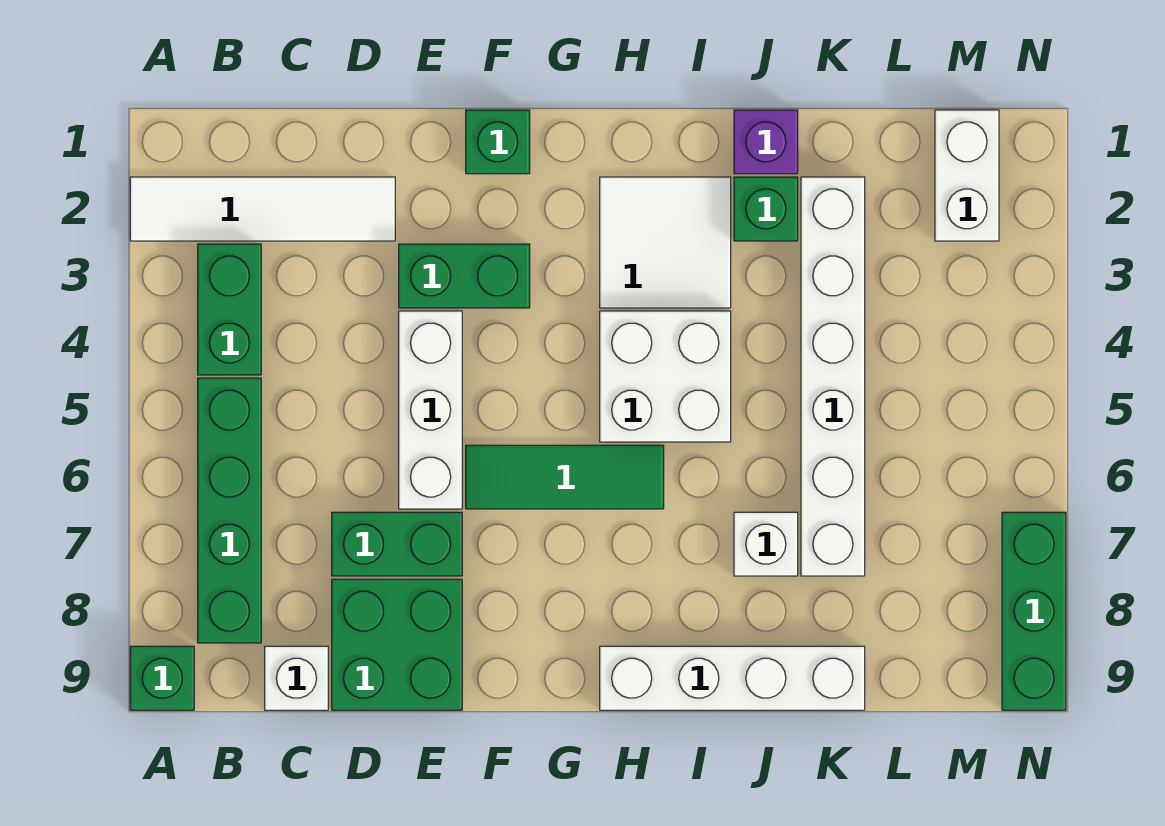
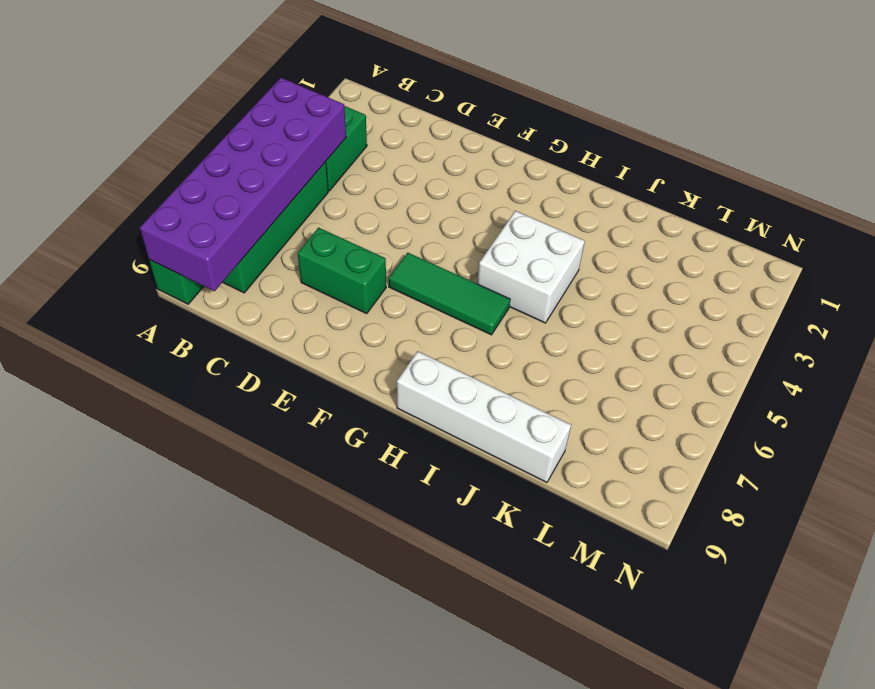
purple 2x6 brick [140,78,346,291] -> none
none -> white 1x4 tile [130,177,395,241]
none -> white 1x1 brick [265,646,328,710]
none -> green 2x2 brick [332,579,462,710]

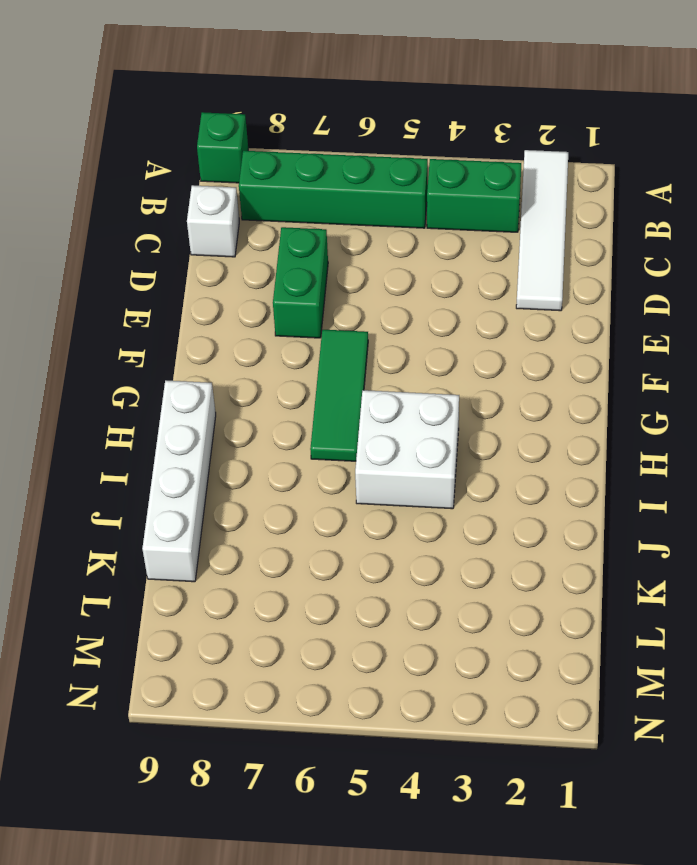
none -> green 2x2 brick [332,579,462,710]
none -> green 1x2 brick [399,244,530,308]
none -> white 1x3 brick [399,311,462,509]

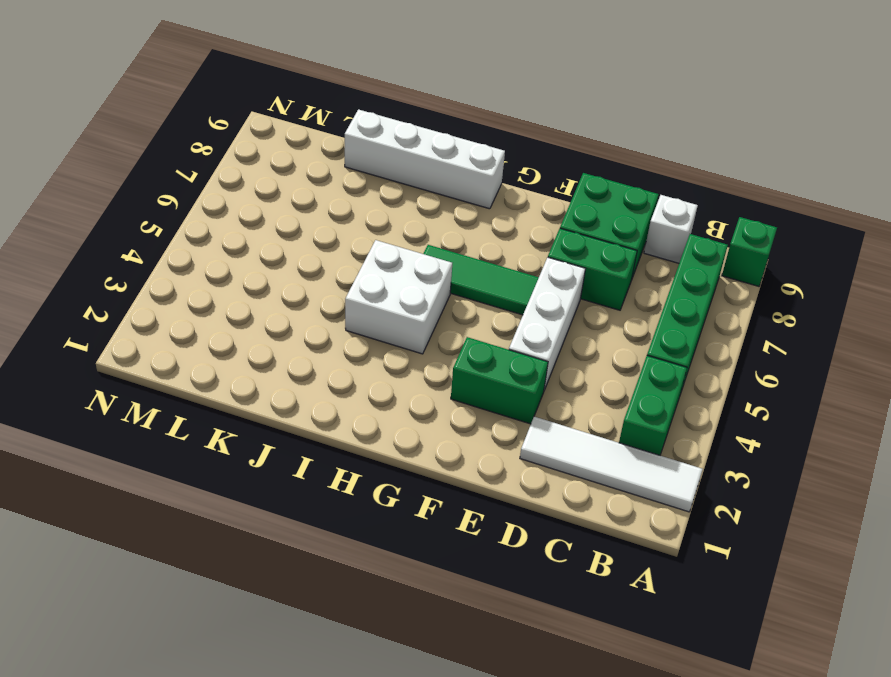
none -> green 1x1 brick [466,110,530,174]
none -> white 2x2 tile [600,177,731,308]
none -> purple 1x1 brick [734,110,798,174]

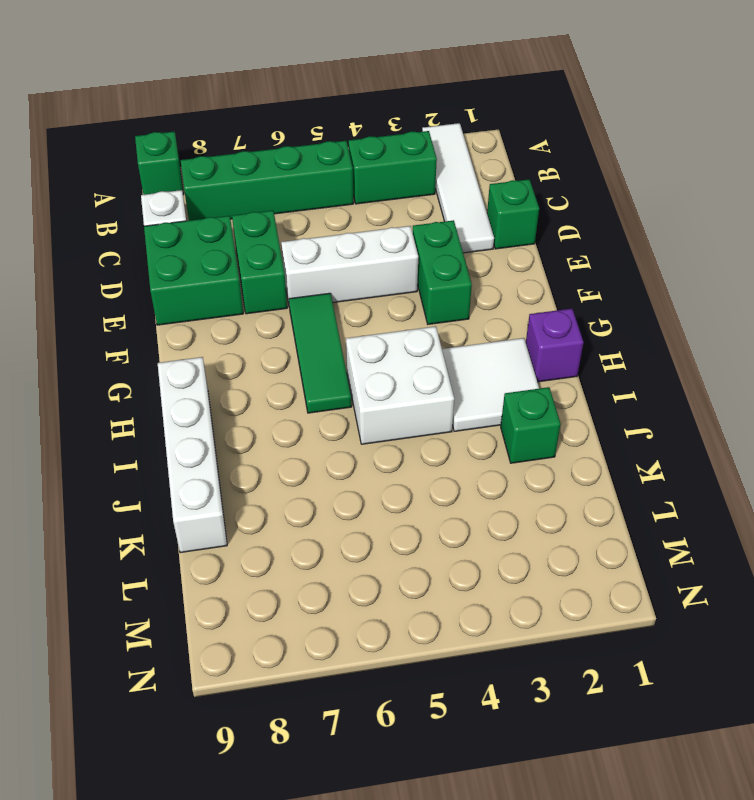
green 1x1 brick [487,179,539,249] -> green 1x1 brick moved to [466,110,530,174]
purple 1x1 brick [526,309,583,382] -> purple 1x1 brick moved to [734,110,798,174]
none -> white 1x1 brick [734,512,798,576]
none -> white 1x6 brick [801,177,865,576]
none -> white 1x2 brick [935,110,999,241]

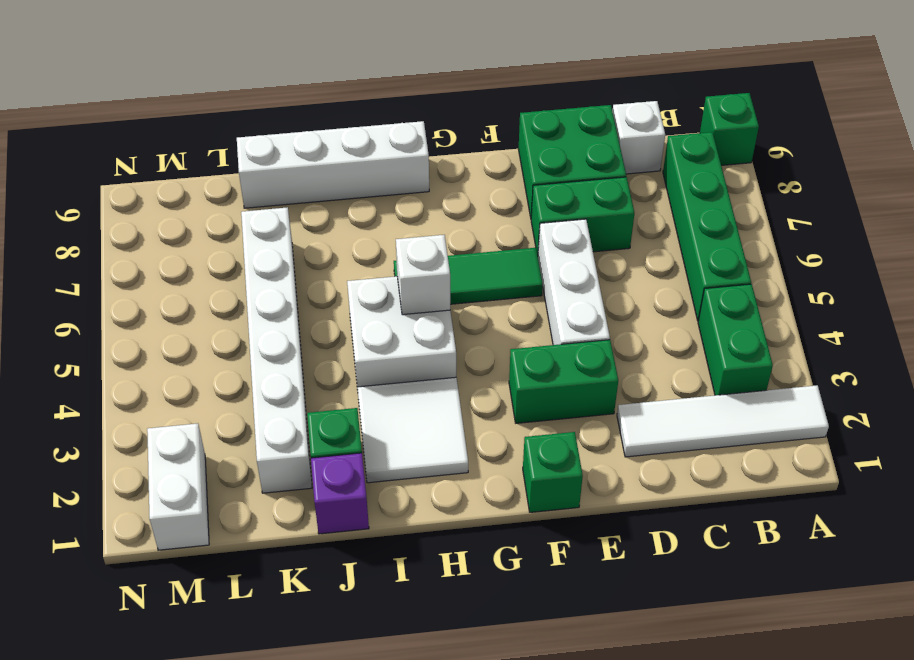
white 1x1 brick [396,235,450,315] -> white 1x1 brick moved to [734,512,798,576]
none -> green 1x3 brick [1002,512,1066,710]

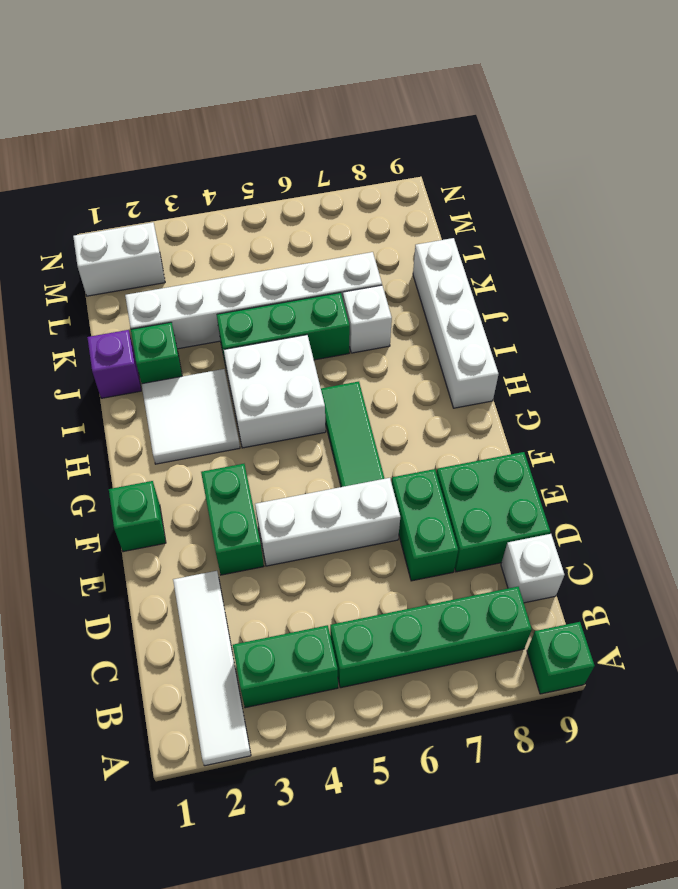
green 1x3 brick [217,293,350,370] -> green 1x3 brick moved to [1002,512,1066,710]

